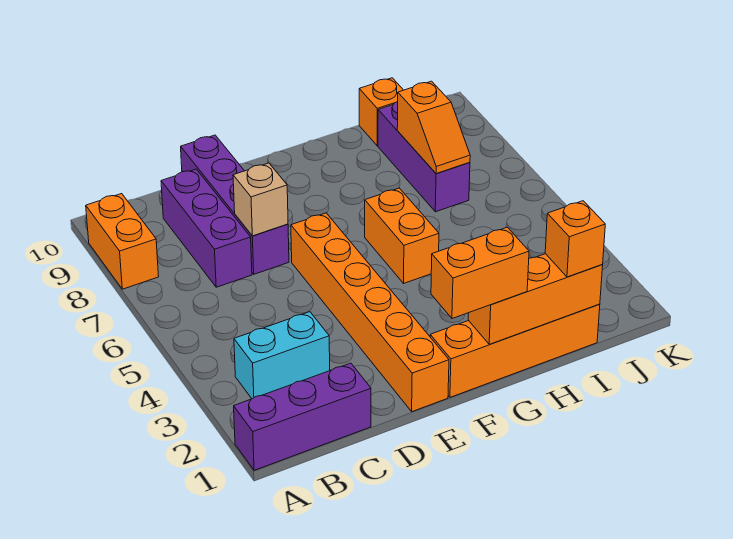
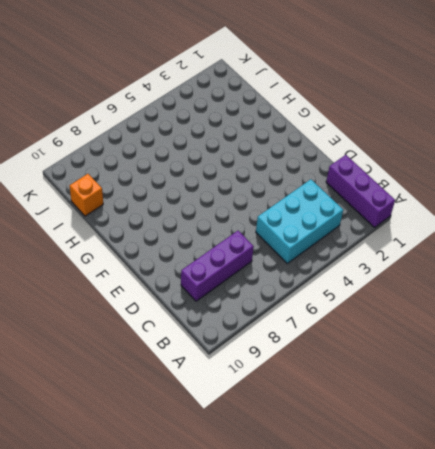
cyan 2x3 brick [256,179,343,263] -> cyan 1x2 brick [234,312,330,399]
none -> orange 1x2 brick [86,194,159,289]
none -> purple 1x4 brick [181,135,289,274]
none -> orange 1x6 brick [291,213,449,412]

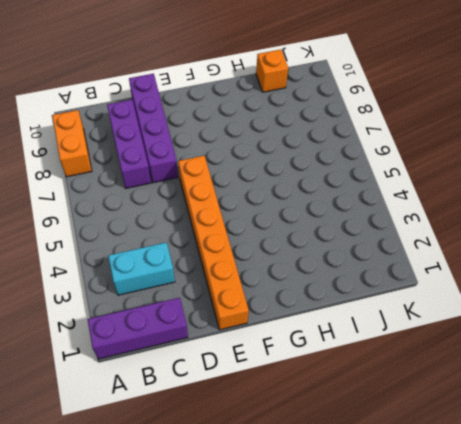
none -> orange 1x4 brick [430,304,600,397]
none -> orange 1x2 brick [365,188,439,283]
none -> purple 1x3 brick [378,101,470,212]

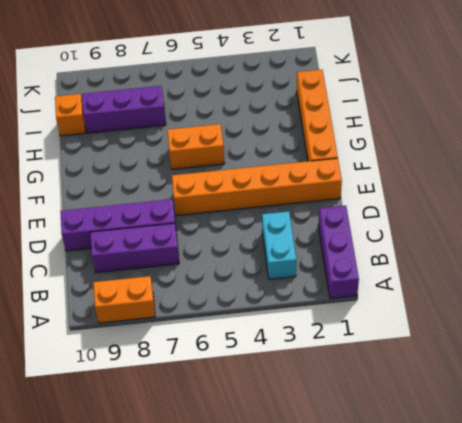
none -> tan 1x1 brick [233,163,288,236]
none -> orange 1x3 brick [468,254,603,344]
none -> orange 1x2 slope [397,81,470,174]

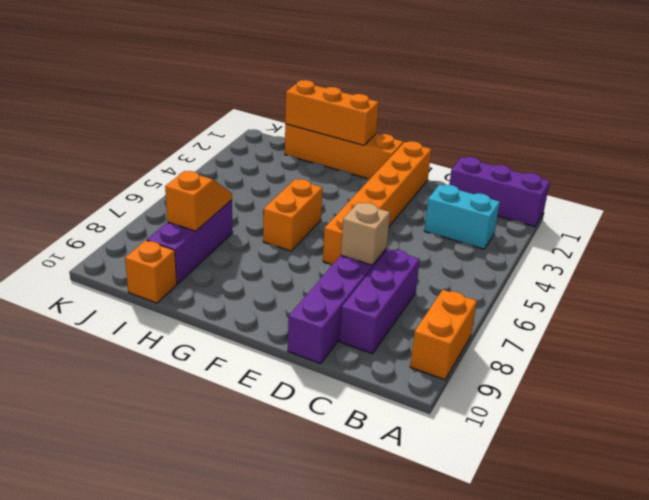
none -> orange 1x2 brick [431,227,529,319]
none -> orange 1x1 brick [545,201,605,277]

